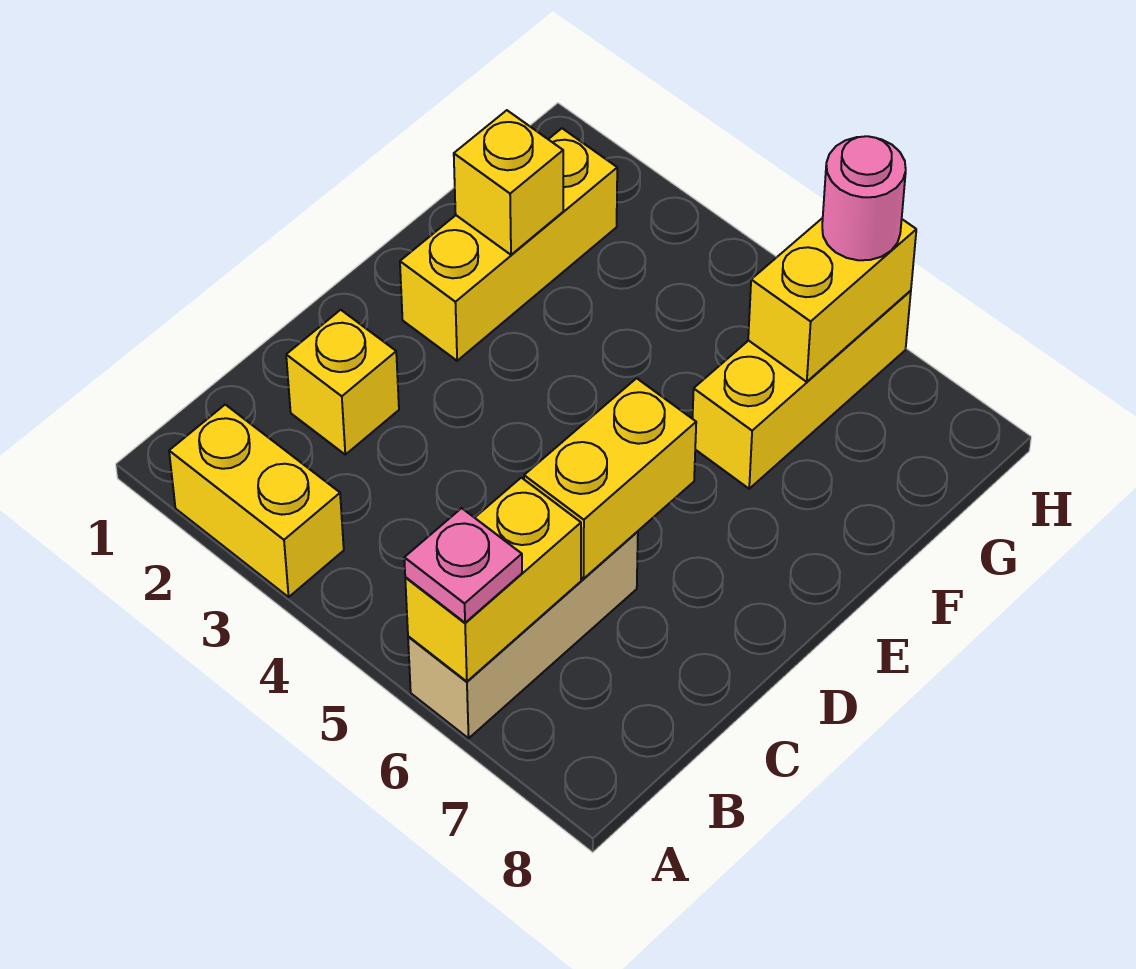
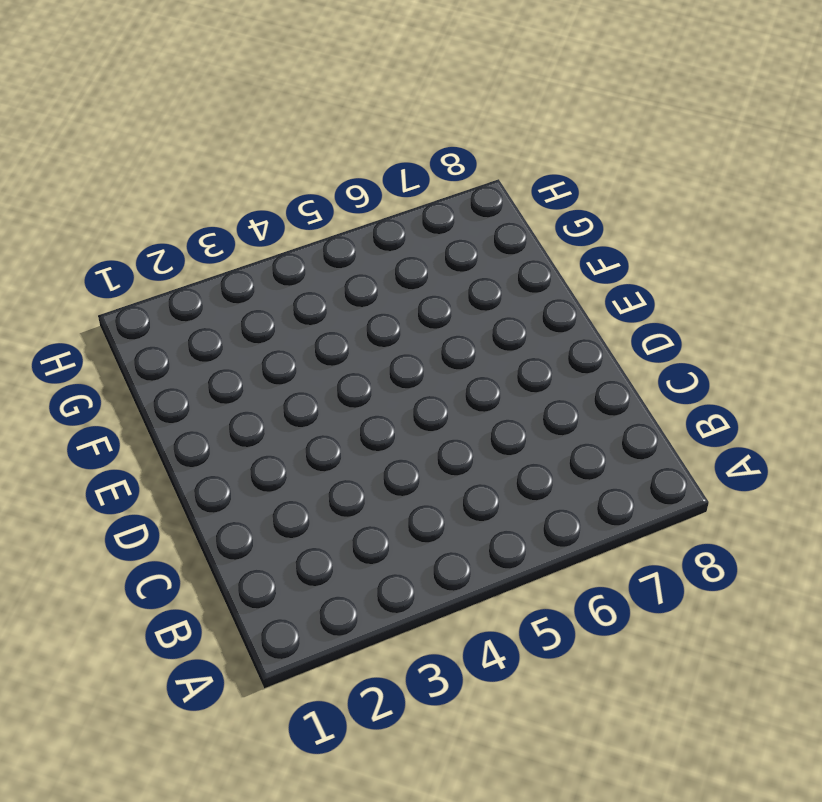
none -> yellow 1x2 brick [169,405,344,597]
none -> tan 1x3 brick [408,531,638,738]

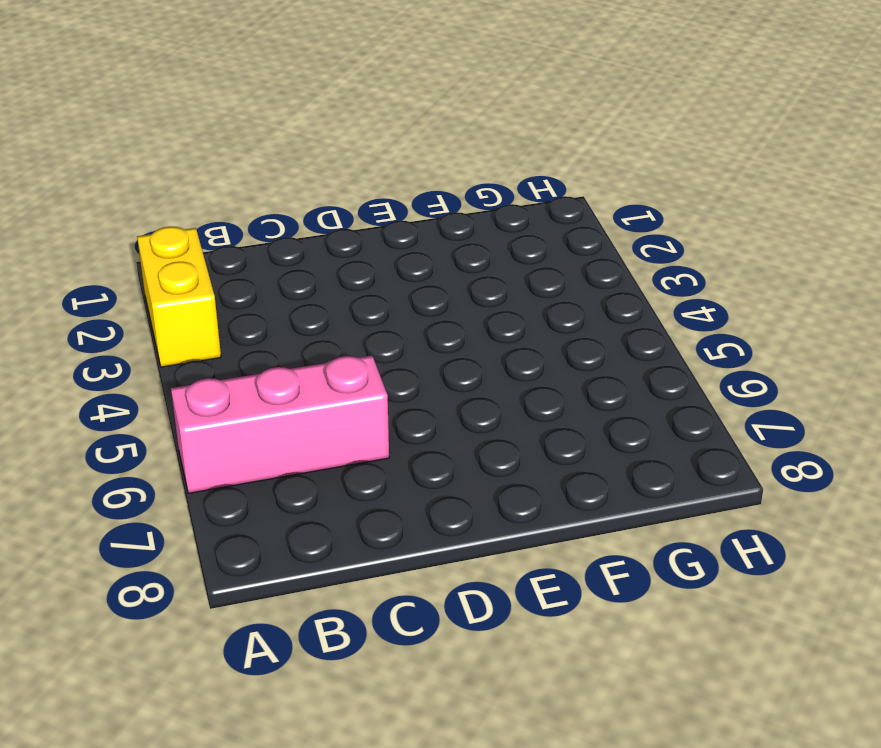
pink 1x3 brick [171,356,389,493] -> tan 1x3 brick [408,531,638,738]
none -> yellow 1x1 brick [286,310,399,455]
none -> yellow 1x3 brick [400,128,617,361]

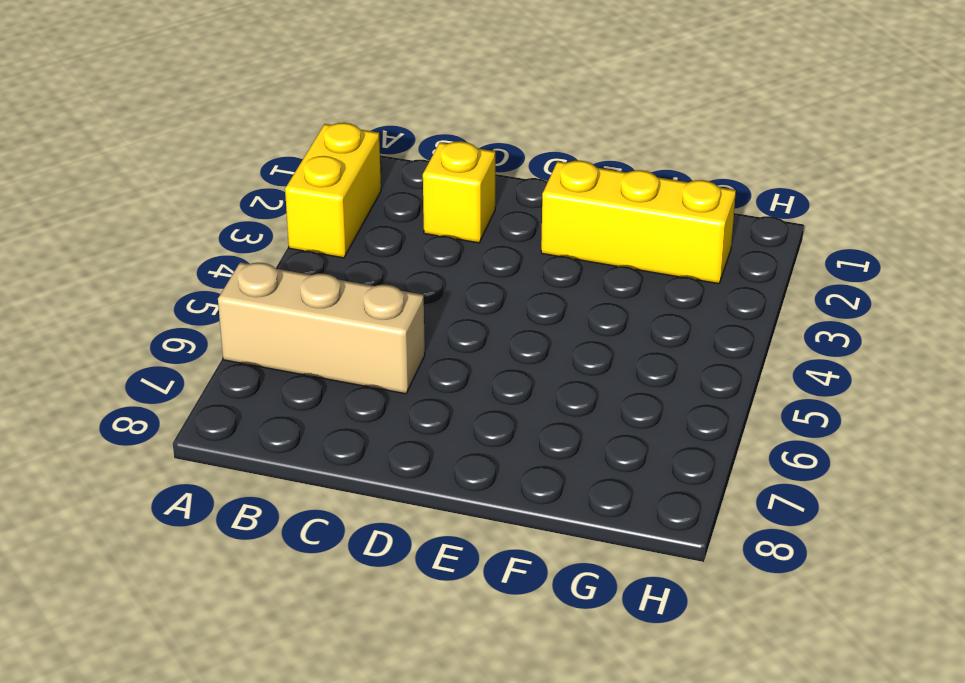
none -> yellow 1x3 brick [693,291,911,489]
none -> yellow 1x2 brick [405,478,581,682]

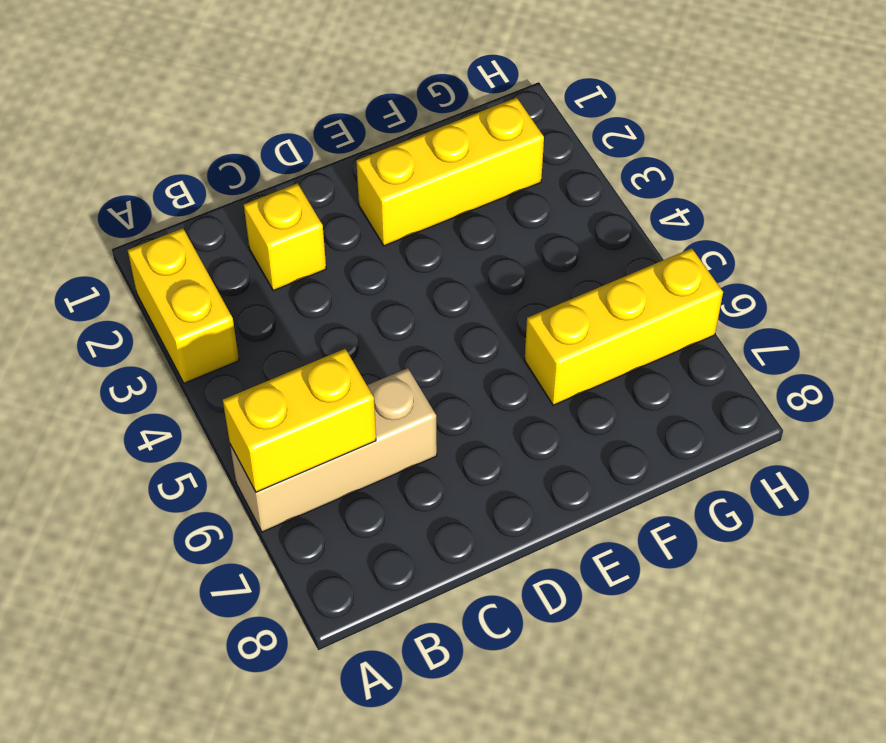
none -> yellow 1x2 brick [524,378,696,579]
none -> yellow 1x1 brick [454,110,563,255]

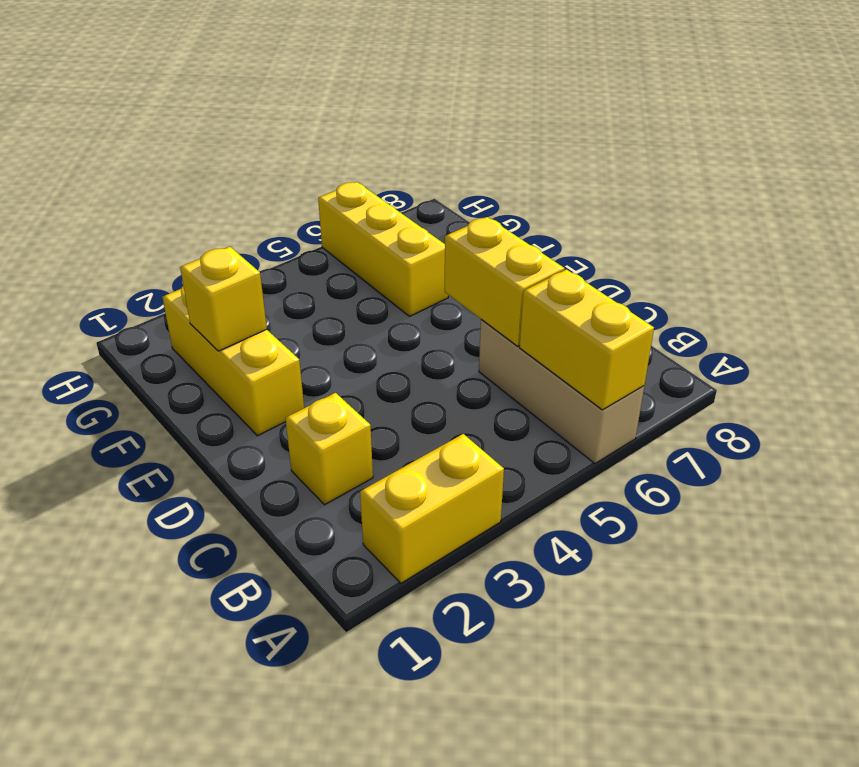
none -> yellow 1x2 brick [748,218,916,382]
none -> pink 1x1 plate [404,508,522,623]

